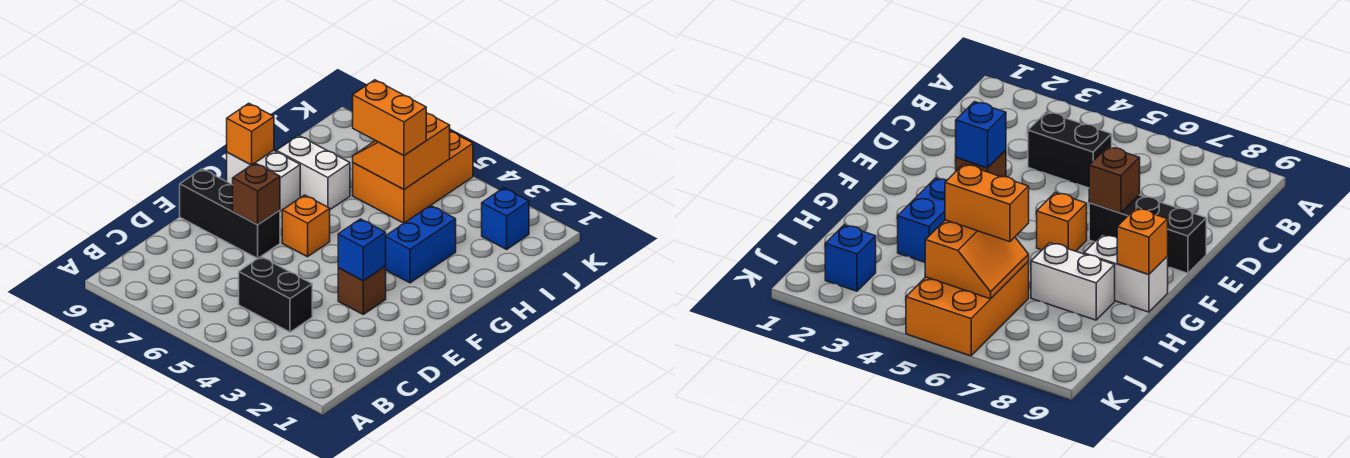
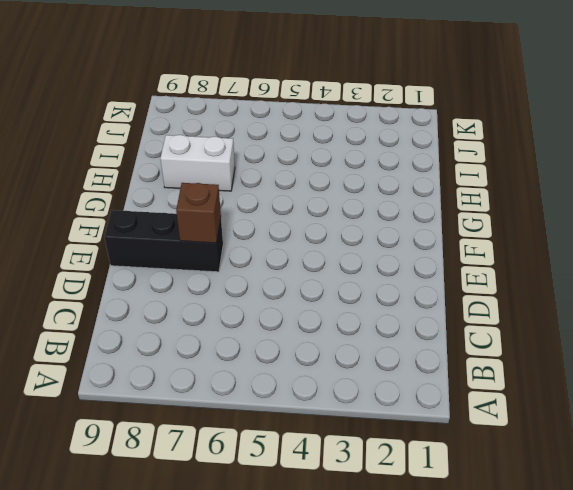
none -> black 1x2 brick [239,257,312,332]
none -> brown 1x1 brick [338,266,386,314]
none -> orange 1x1 brick [282,195,330,257]

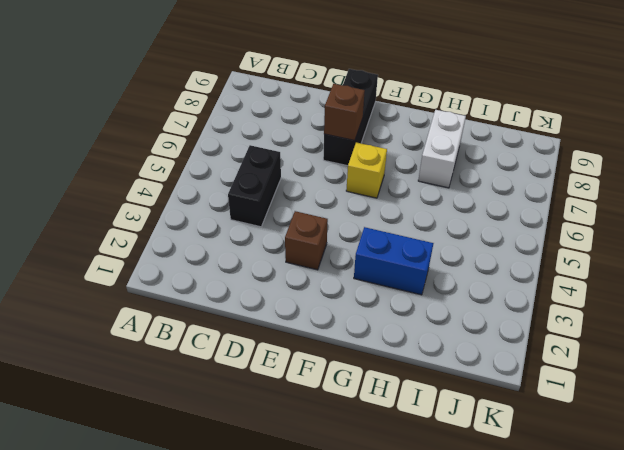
yellow 1x1 brick [346,142,387,198] -> orange 1x1 brick [282,195,330,257]
none -> white 1x2 brick [227,150,300,211]
none -> orange 2x3 brick [353,131,473,223]
none -> blue 1x1 brick [482,188,529,249]

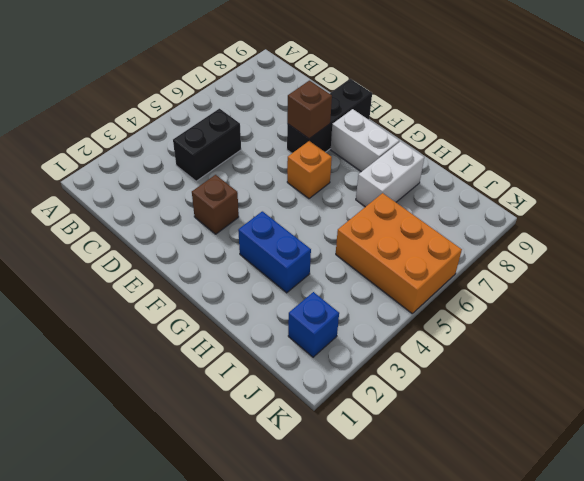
white 1x2 brick [331,109,399,172] -> white 1x2 brick turned to [227,150,300,211]
none -> blue 1x1 brick [338,219,386,281]
none -> orange 1x1 brick [227,103,274,165]
none -> orange 2x2 slope [353,113,450,189]

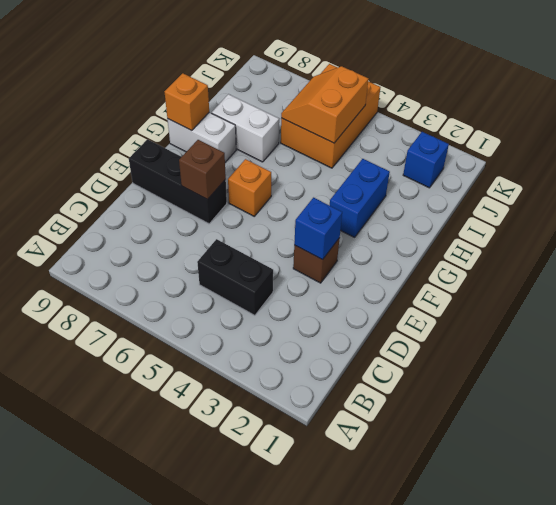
none -> orange 1x2 brick [353,80,426,156]

